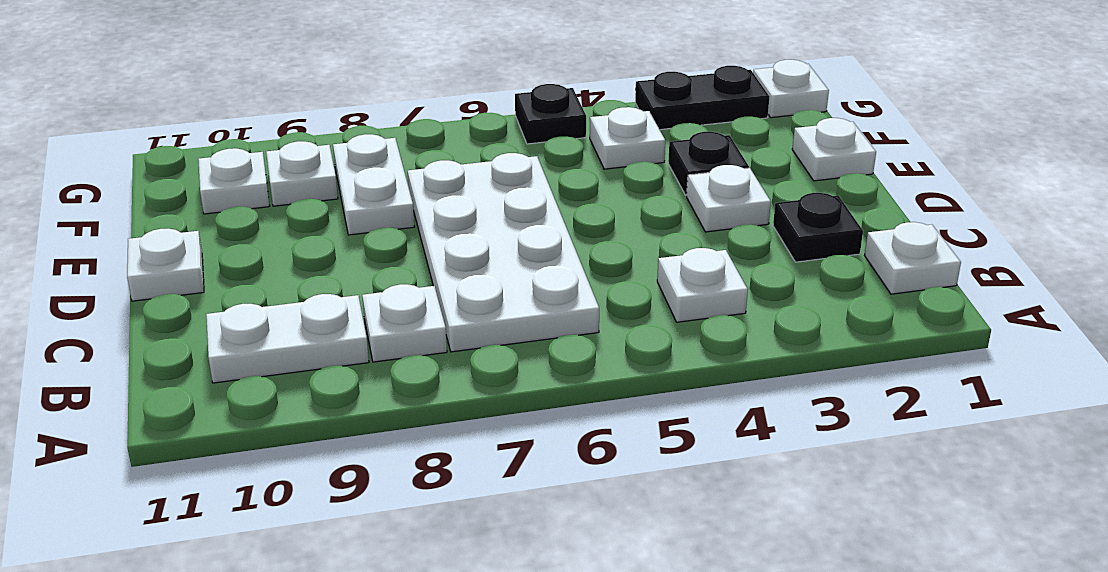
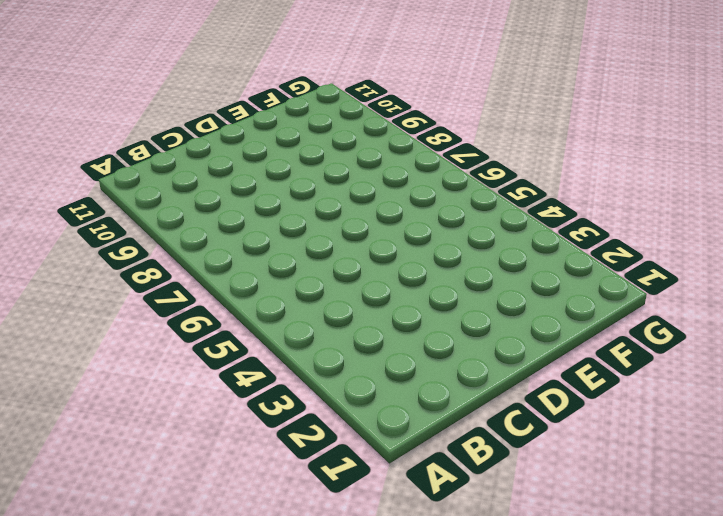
none -> white 1x1 plate [865,222,961,294]
none -> white 1x1 plate [657,248,748,322]
none -> white 2x4 plate [408,153,599,352]

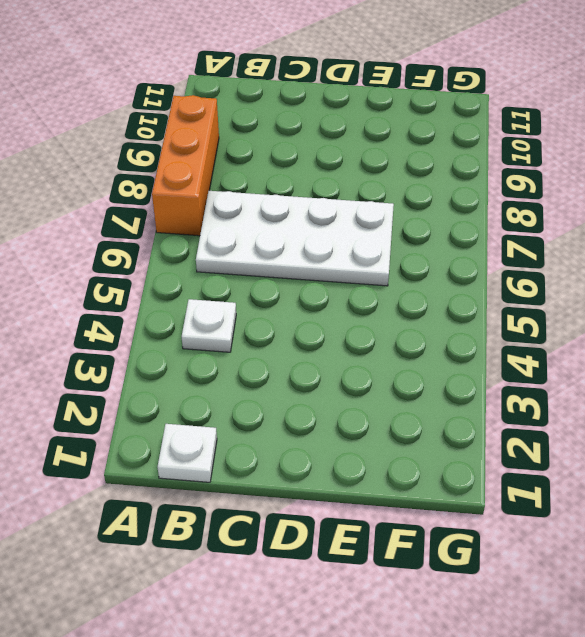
orange 1x3 brick [152,95,219,236] -> none
none -> white 1x1 plate [362,284,447,362]
none -> white 1x2 plate [206,294,369,383]
none -> black 1x1 plate [773,193,863,262]

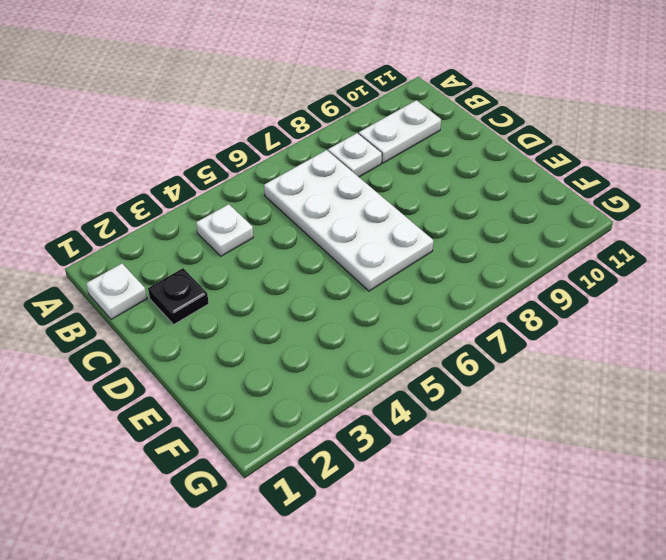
none -> white 1x1 plate [687,165,771,232]
none -> white 1x1 plate [127,228,204,301]
none -> white 1x1 plate [792,118,876,181]

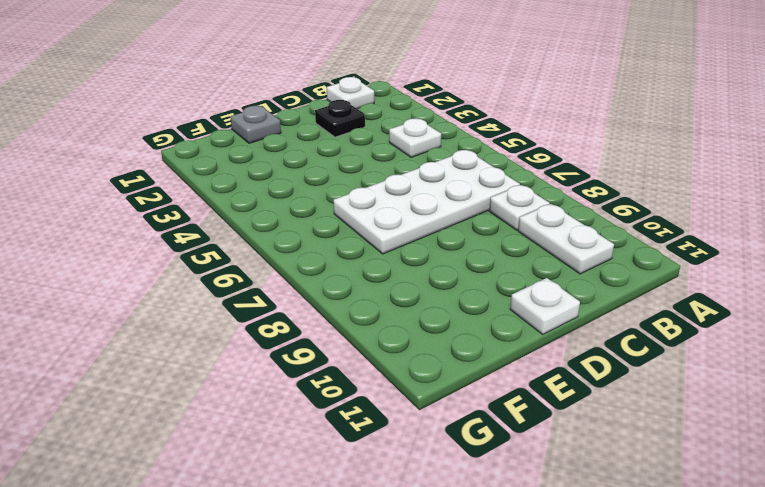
grey 1x1 plate [230,106,281,143] -> white 1x1 plate [792,118,876,181]
none -> white 1x1 plate [687,165,771,232]
none -> black 1x1 plate [668,132,749,196]
none -> white 1x2 plate [333,134,414,235]

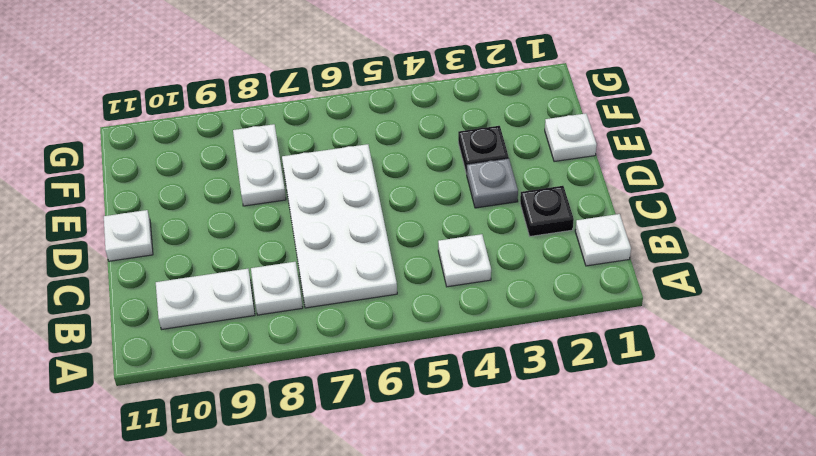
grey 1x1 plate [467,158,518,208] -> white 1x1 plate [687,165,771,232]
none -> white 1x1 plate [590,107,665,169]
none -> white 1x1 plate [266,141,338,206]
none -> white 1x1 plate [198,148,270,214]

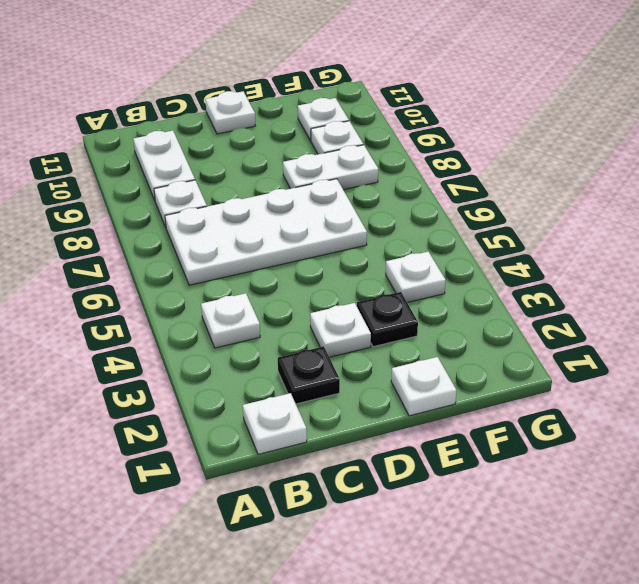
none -> white 1x1 plate [753,60,829,118]
none -> black 1x2 plate [635,66,769,130]
none -> black 1x1 plate [515,84,586,144]

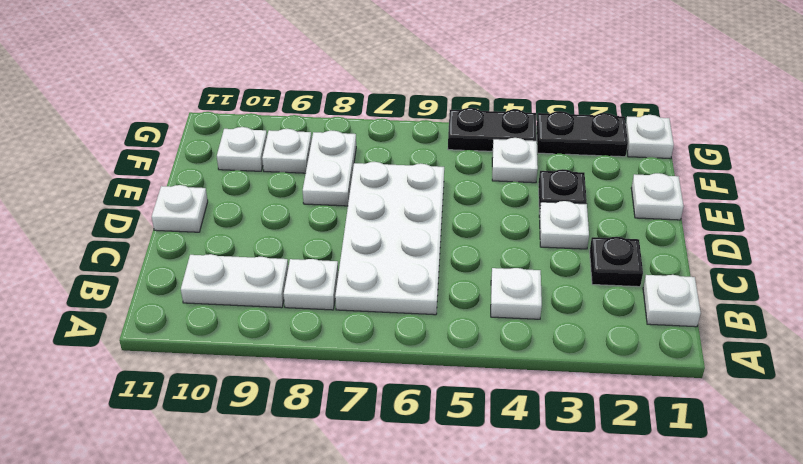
black 1x2 plate [448,108,537,151] -> black 1x1 plate [515,84,586,144]

